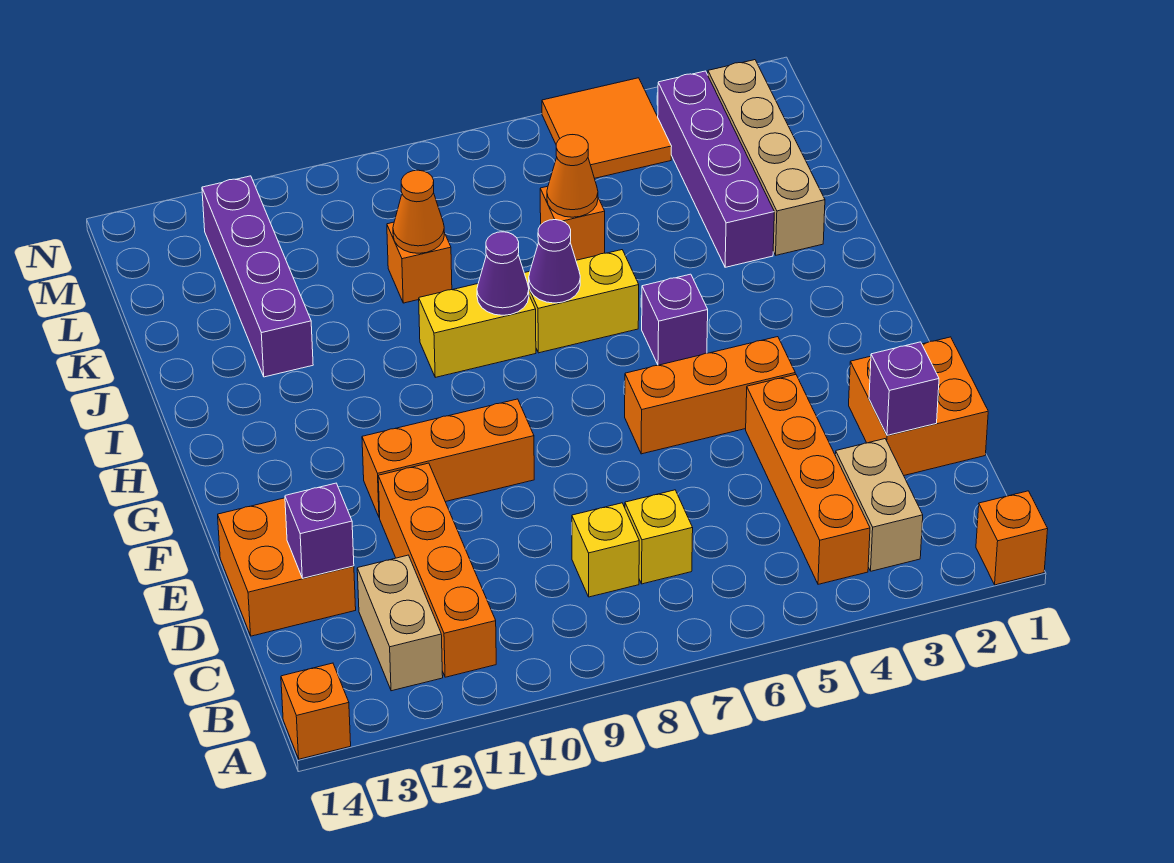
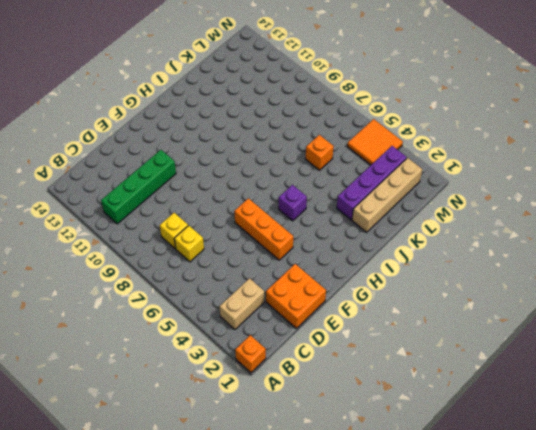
green 1x4 brick [101,150,176,224] -> orange 1x4 brick [378,463,496,677]
none -> orange 1x1 brick [281,663,351,759]
none -> orange 1x4 brick [746,374,870,584]
none -> tan 1x2 brick [357,555,443,691]

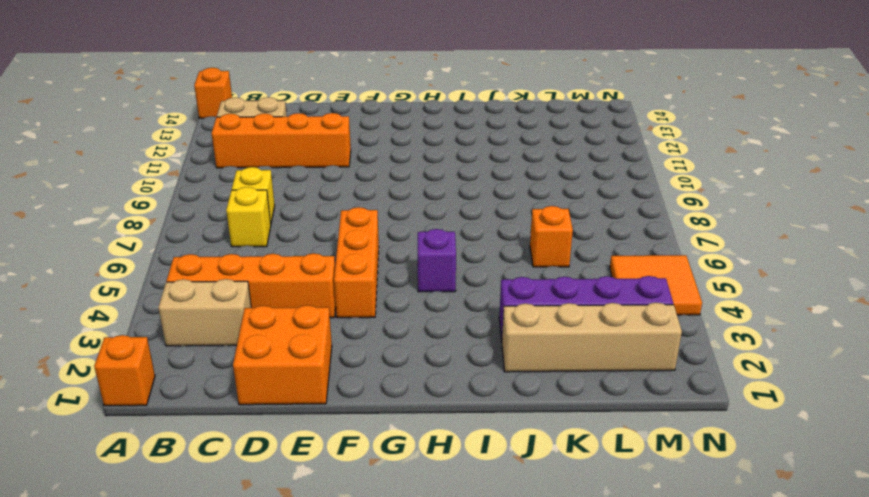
none -> orange 2x2 brick [218,498,356,636]
none -> orange 1x3 brick [362,399,534,518]
none -> yellow 1x2 brick [524,250,639,353]

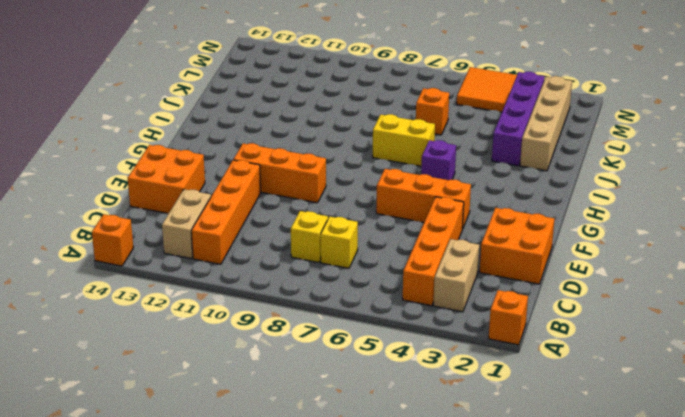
none -> yellow 1x2 brick [419,284,536,377]
none -> purple 1x4 brick [202,176,313,377]
none -> orange 1x1 brick [387,222,452,303]

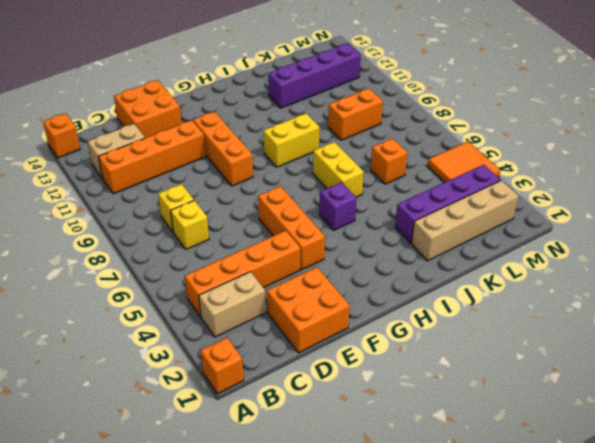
yellow 1x2 brick [264,113,319,167] -> yellow 1x2 brick turned to [419,284,536,377]
orange 1x2 brick [328,88,383,140] -> orange 1x1 brick [387,222,452,303]
none -> purple 1x1 brick [869,342,939,435]
none -> purple 1x1 brick [285,483,354,578]
none -> purple 1x1 cone [529,220,580,303]

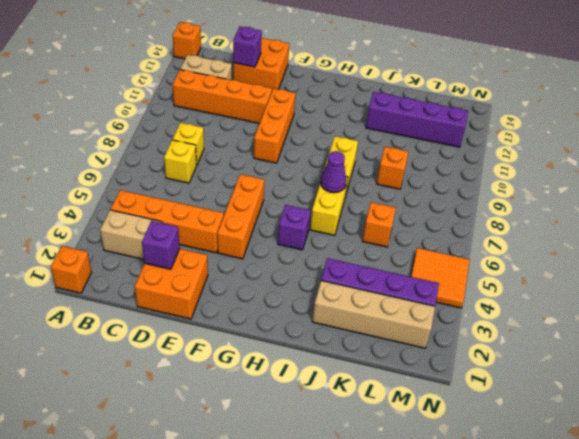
none -> purple 1x1 cone [477,232,529,315]
none -> orange 1x1 cone [547,135,598,217]
none -> orange 1x1 cone [393,170,444,253]

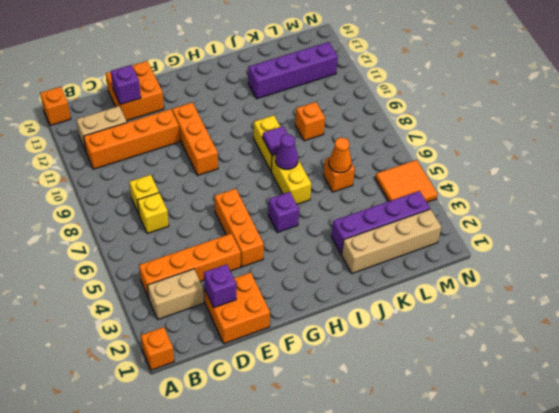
purple 1x1 tile [263,126,288,155] -> purple 1x1 cone [477,232,529,315]
none -> orange 1x1 cone [393,170,444,253]

